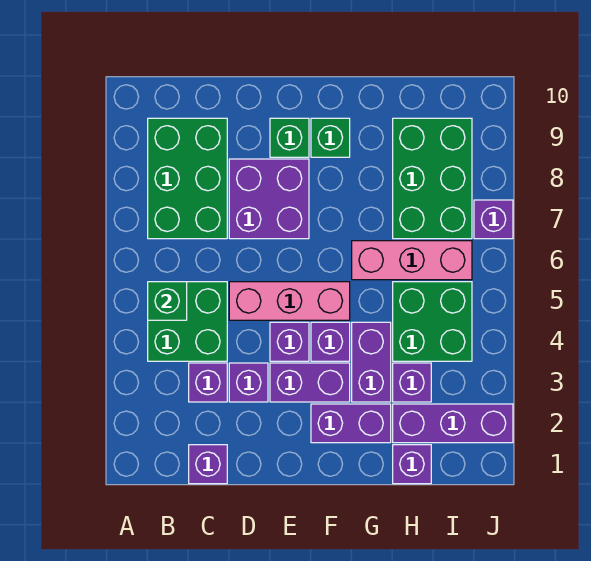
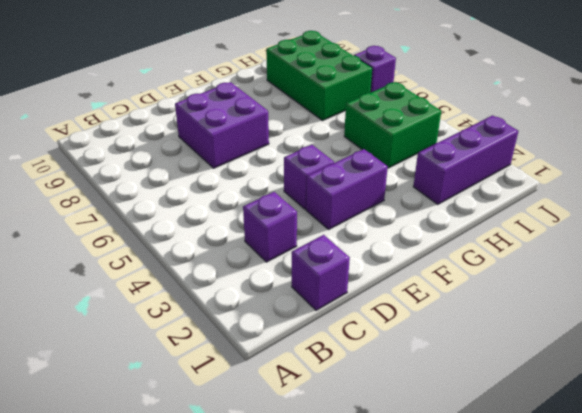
none -> green 2x2 brick [148,282,227,361]
none -> green 2x3 brick [148,118,227,239]
none -> purple 1x1 brick [229,363,268,402]

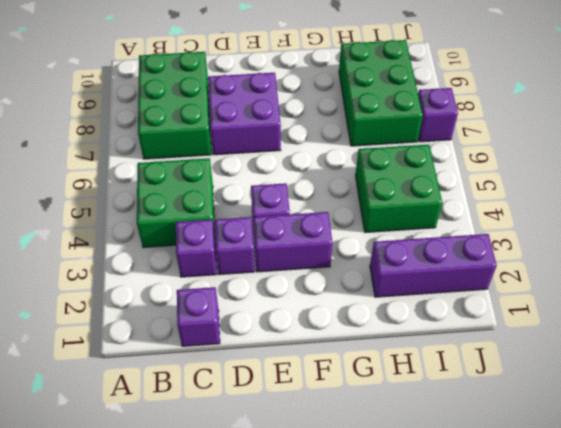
none -> pink 1x3 brick [229,282,350,320]
none -> green 1x1 brick [270,118,309,157]
none -> purple 1x2 brick [311,404,391,443]

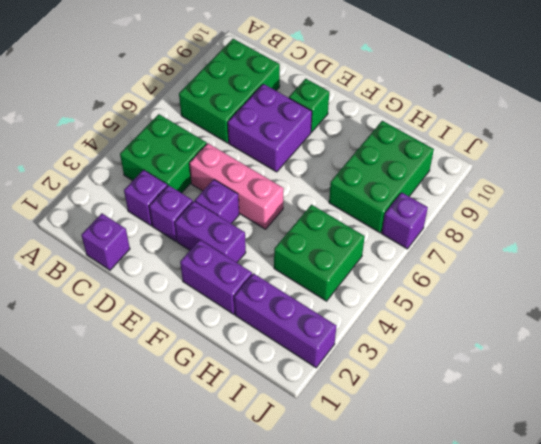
none -> purple 1x1 brick [311,322,350,361]
none -> green 1x1 brick [311,118,350,157]
none -> purple 1x2 brick [352,322,391,402]

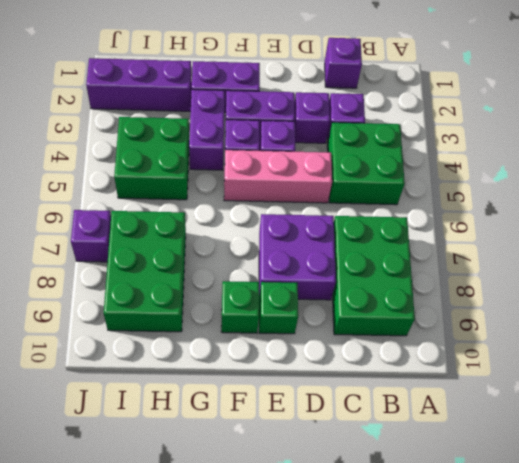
none -> pink 1x3 brick [352,241,472,280]
none -> purple 1x1 brick [393,445,431,484]
none -> purple 1x1 brick [393,363,431,402]

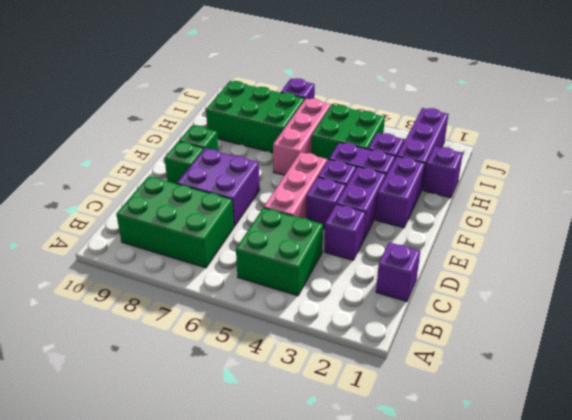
none -> purple 1x1 brick [189,363,227,402]
none -> green 1x1 brick [148,282,187,320]

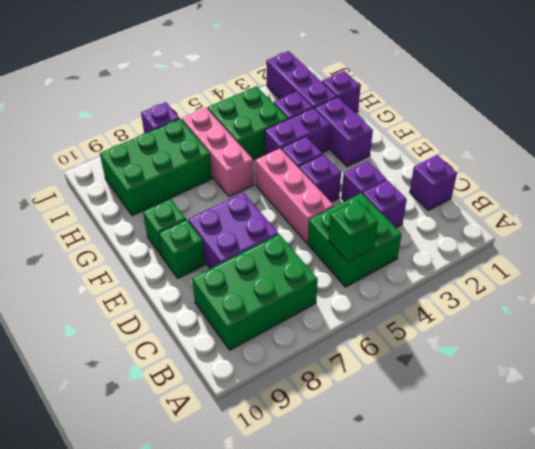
none -> purple 1x2 brick [270,363,350,402]

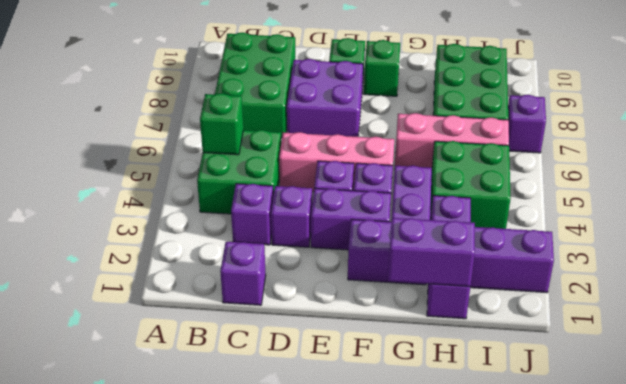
purple 1x2 brick [388,218,475,286] -> none

